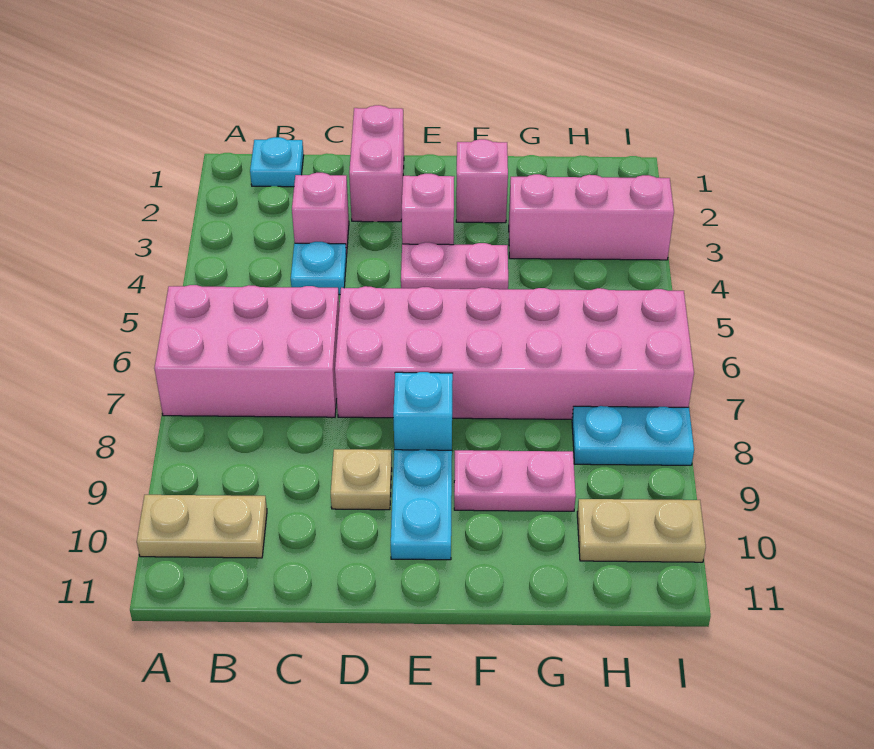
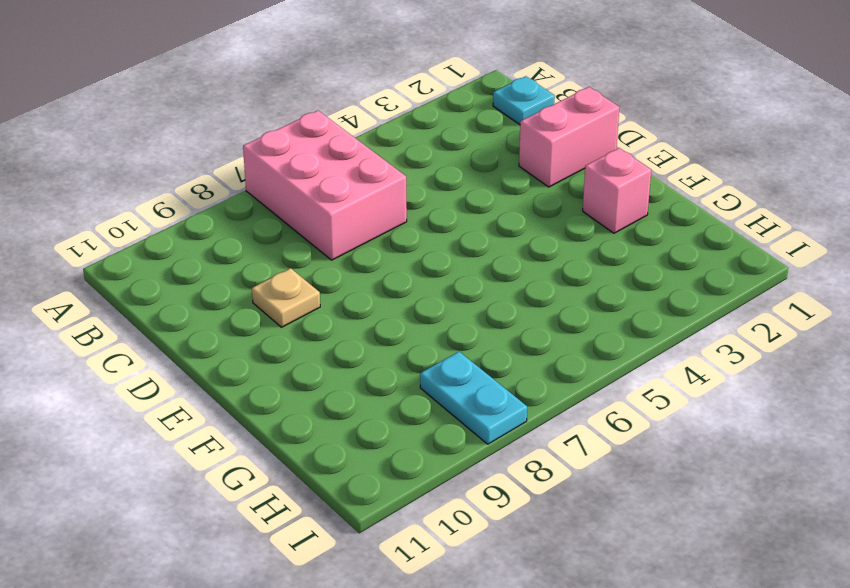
none -> tan 1x2 plate [137,495,267,558]
none -> pink 1x1 brick [292,173,349,257]
none -> cyan 1x1 plate [291,242,346,295]

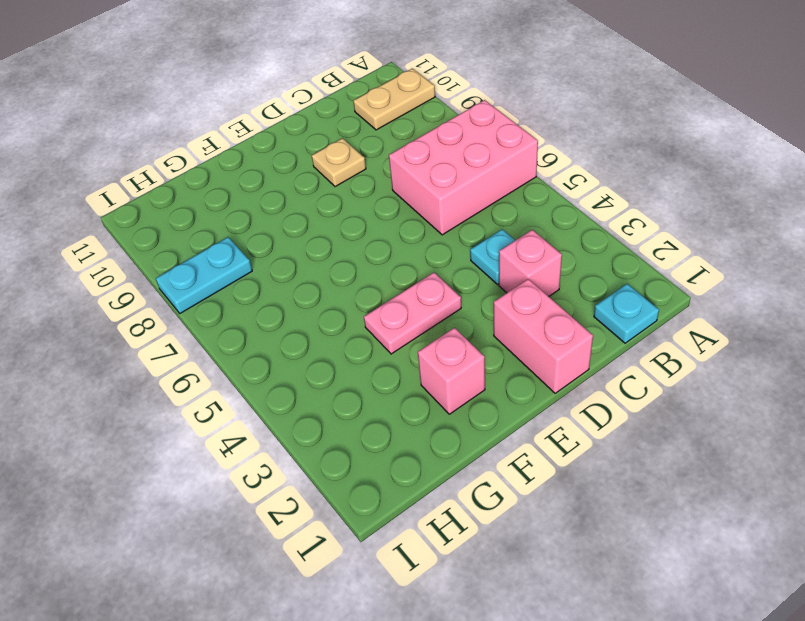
none -> pink 2x6 brick [335,286,694,419]
none -> pink 1x1 brick [401,174,454,245]
none -> cyan 1x1 brick [393,372,453,450]

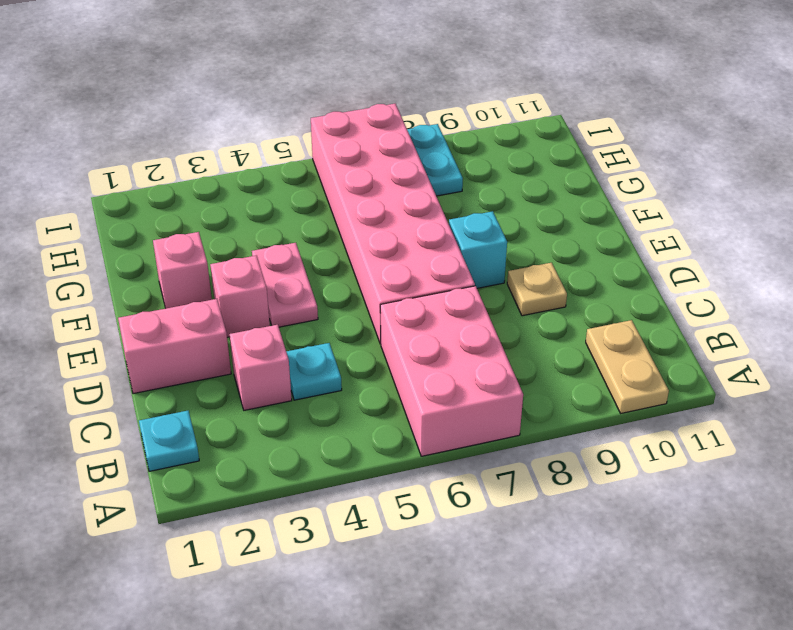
none -> cyan 1x2 plate [391,450,452,560]
none -> pink 1x2 plate [454,450,576,511]
none -> pink 1x3 brick [509,174,674,260]

